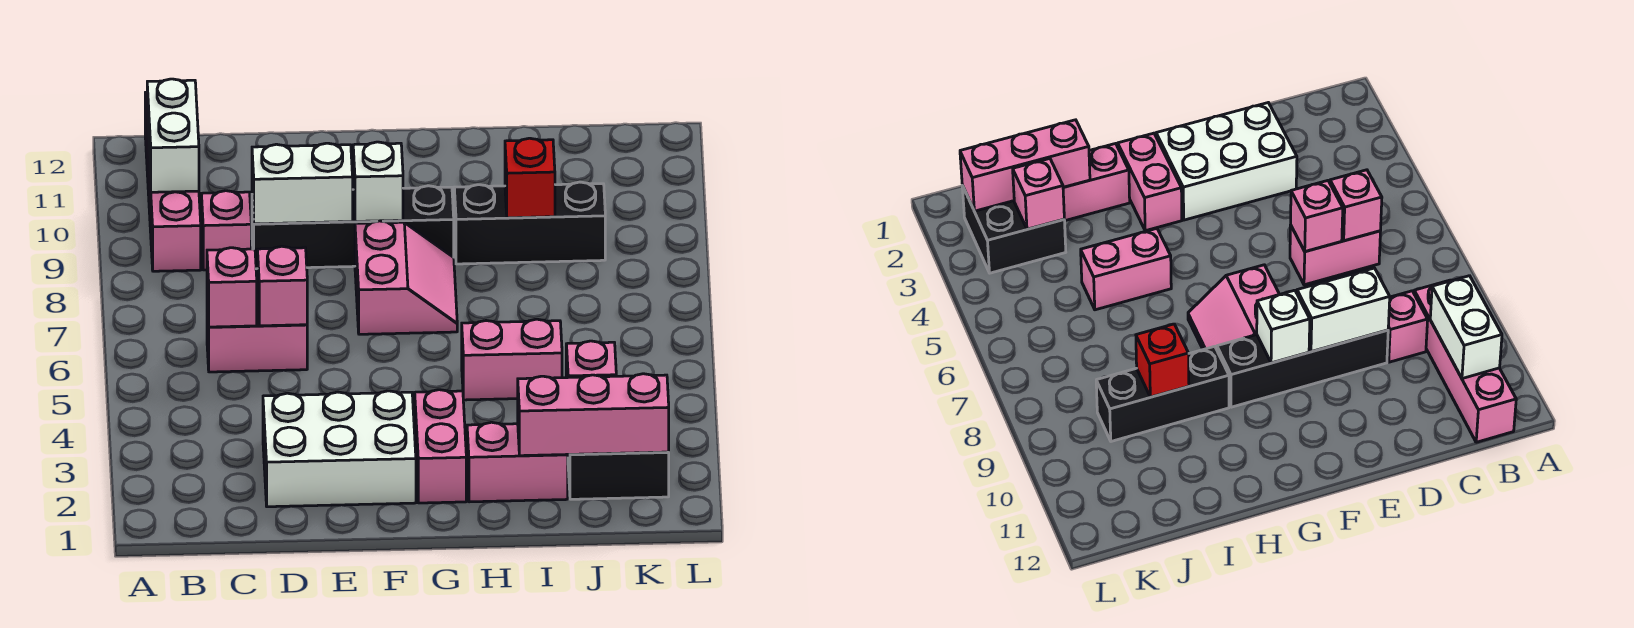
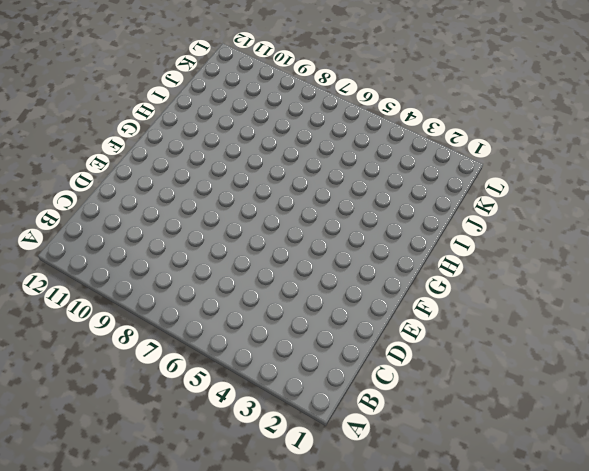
none -> pink 1x4 brick [145,92,201,271]
none -> pink 1x2 brick [207,294,307,372]
none -> pink 1x1 brick [201,191,251,270]

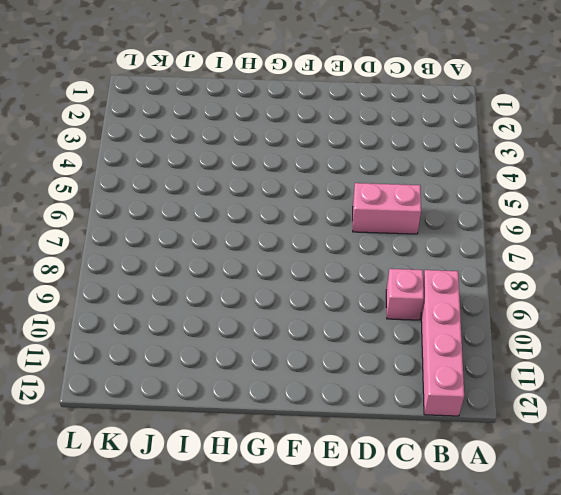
none -> white 2x3 brick [263,391,416,507]
none -> black 1x4 brick [252,186,454,269]
none -> pink 2x2 slope [355,221,457,334]

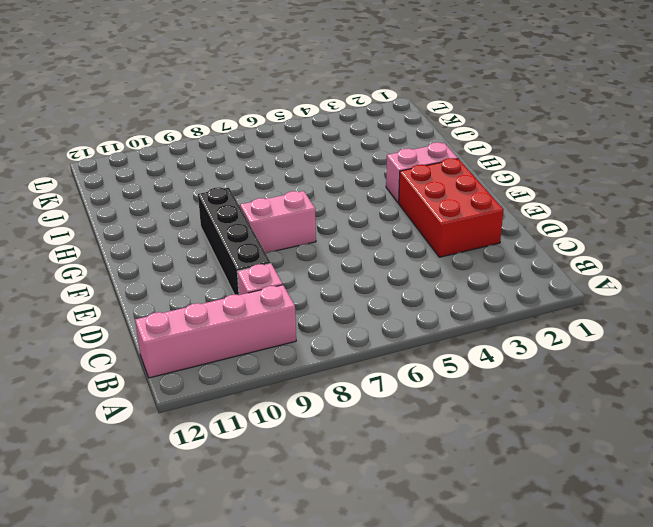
red 2x3 brick [399,158,503,257] -> white 2x3 brick [263,391,416,507]
none -> pink 1x2 brick [207,294,307,372]
none -> pink 1x2 brick [467,422,568,502]
none -> pink 1x2 brick [462,319,562,400]

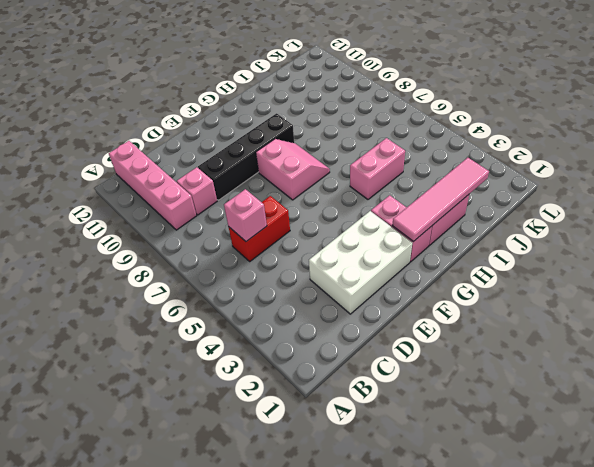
red 1x2 brick [229,196,290,261] -> pink 1x2 brick [207,294,307,372]
pink 1x4 tile [392,158,489,242] -> pink 1x3 brick [518,374,669,456]
none -> black 1x3 brick [454,182,605,264]
none -> black 2x2 brick [568,452,669,499]
none -> white 1x2 brick [147,79,199,192]

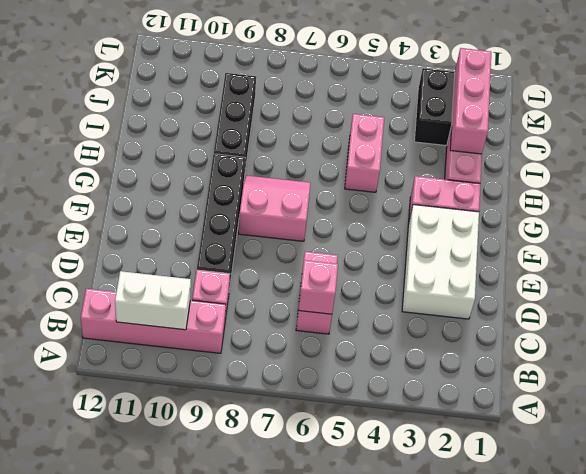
none -> pink 1x1 brick [257,246,307,326]
none -> white 1x2 brick [252,143,353,224]
none -> white 1x1 brick [353,142,403,221]

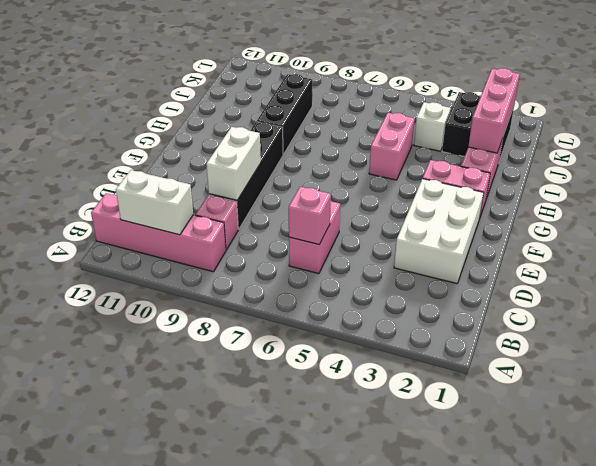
white 1x1 brick [414,102,451,151] -> white 1x1 brick moved to [353,142,403,221]
none -> pink 2x2 slope [355,221,457,334]
none -> pink 1x1 brick [257,246,307,326]
none -> red 1x1 brick [505,138,555,218]

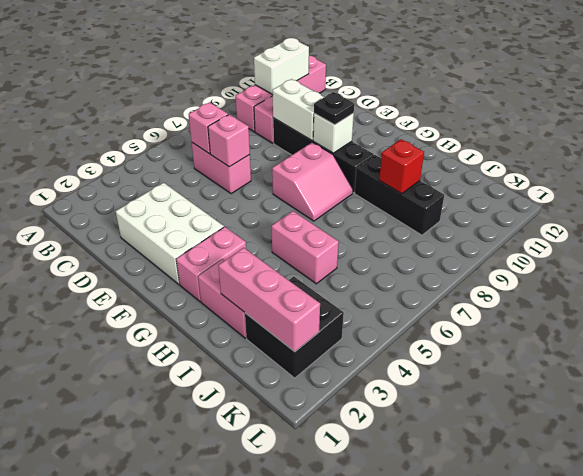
black 1x1 plate [314,92,354,125] -> none
none -> pink 1x1 brick [566,341,616,378]

